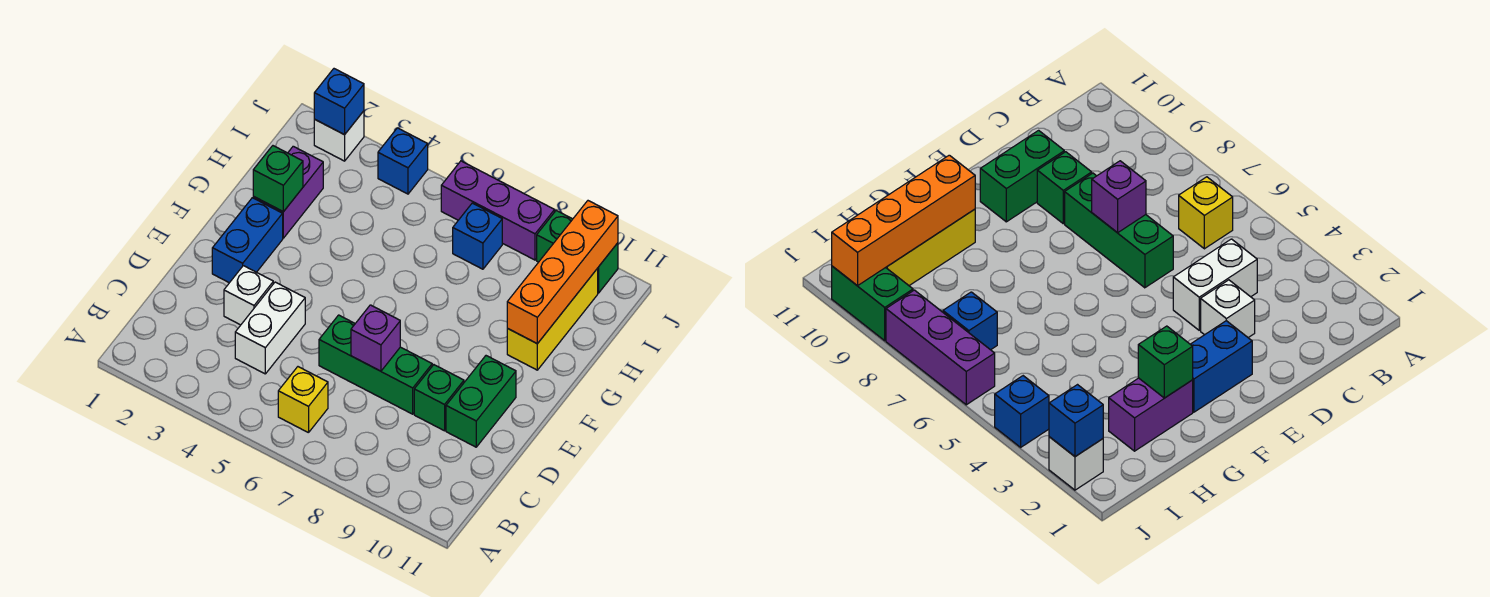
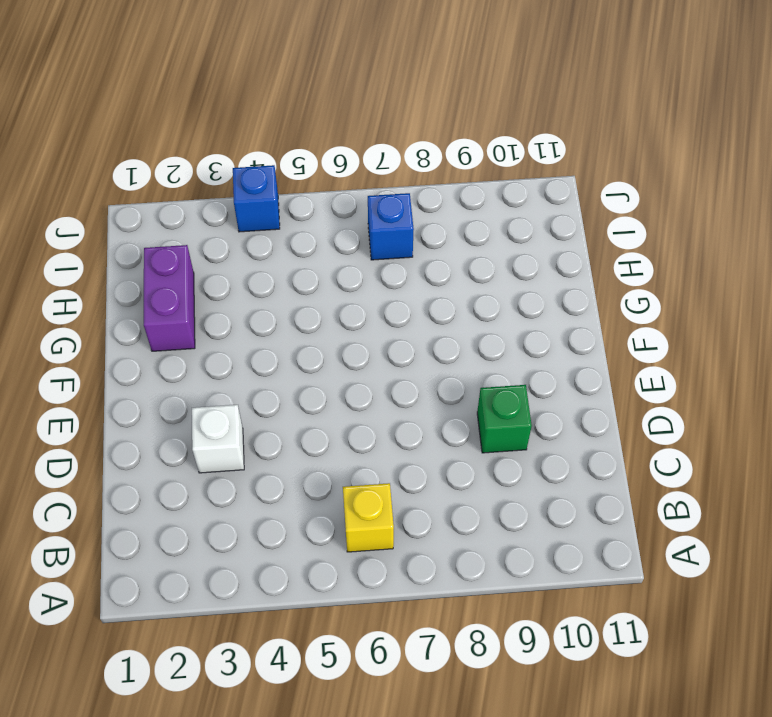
none -> white 1x2 brick [235,282,305,374]
none -> green 1x3 brick [319,315,432,414]
none -> green 1x2 brick [446,356,516,447]

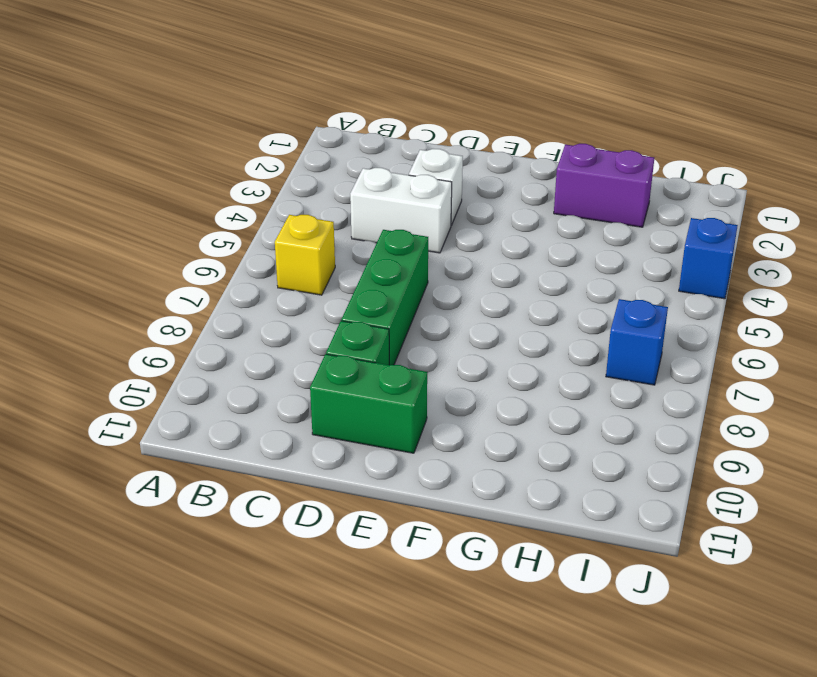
none -> blue 1x2 brick [212,198,283,283]
none -> yellow 1x3 brick [507,268,598,370]
none -> white 1x1 brick [314,111,364,161]

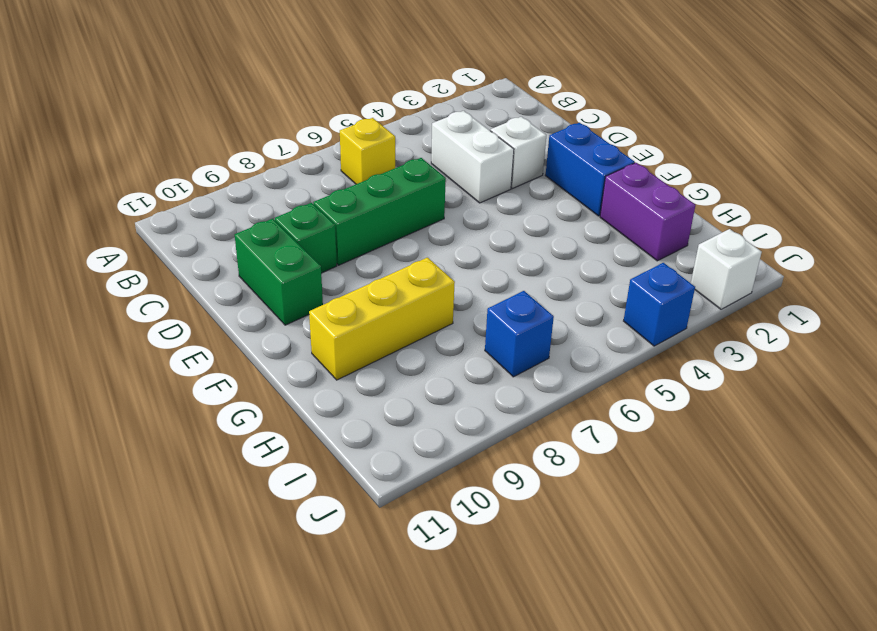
yellow 1x3 brick [309,258,455,380] -> yellow 1x3 brick turned to [507,268,598,370]
none -> purple 1x3 brick [441,161,555,260]
none -> green 1x2 brick [537,211,618,293]
none -> purple 1x1 brick [351,305,400,371]

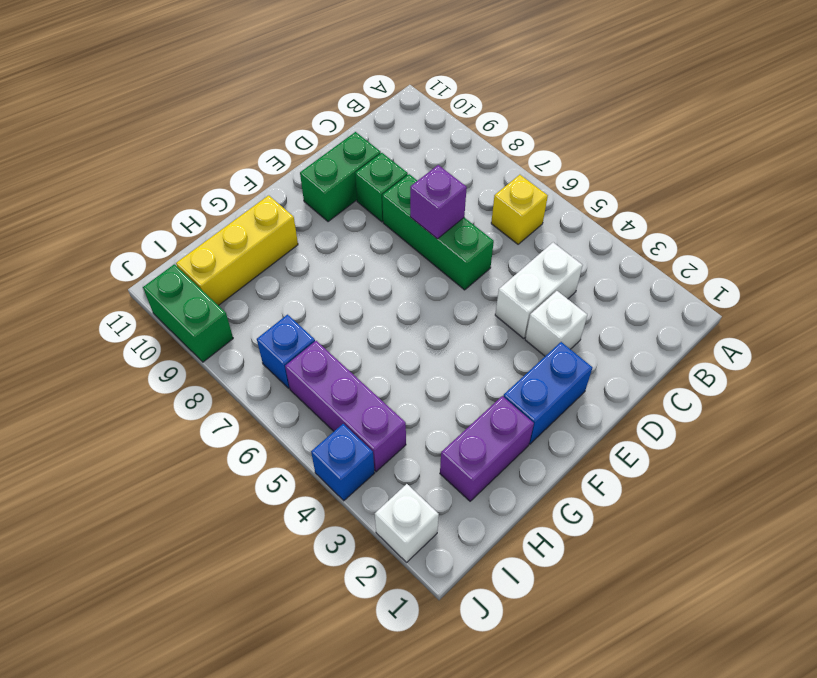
purple 1x3 brick [285,341,406,472] -> purple 1x3 brick moved to [441,161,555,260]
none -> green 1x1 brick [253,146,303,212]
none -> orange 1x4 brick [507,201,618,344]
none -> blue 1x1 brick [314,69,364,135]

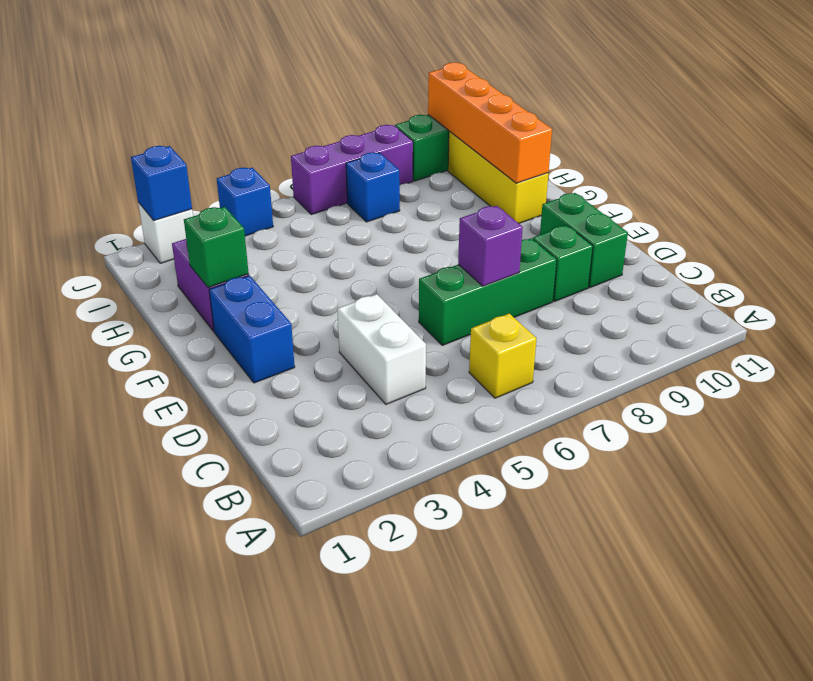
none -> white 1x1 brick [224,266,273,325]

